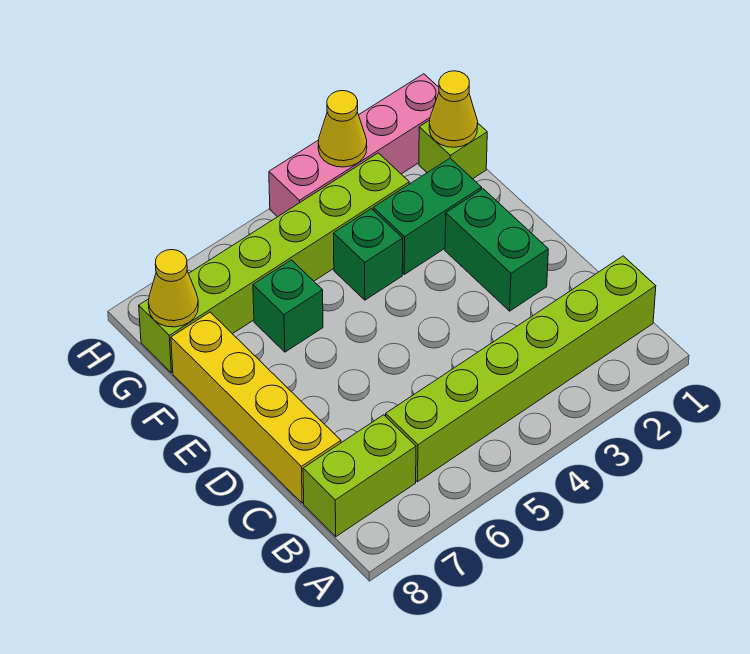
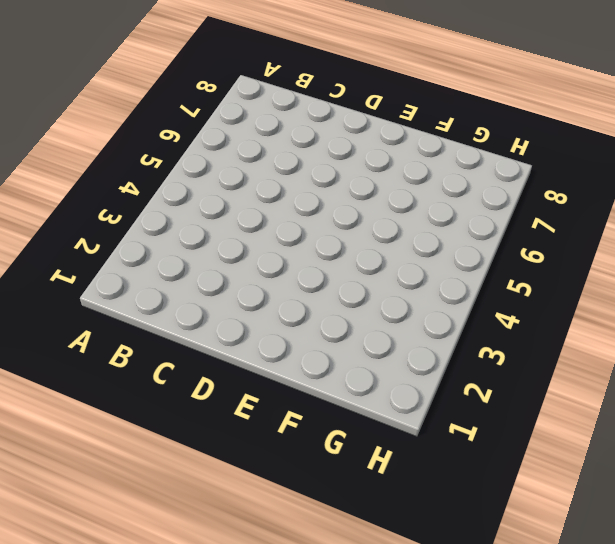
none -> lime 1x6 brick [386,256,656,482]
none -> lime 1x2 brick [303,415,416,537]
none -> yellow 1x4 brick [171,312,341,503]

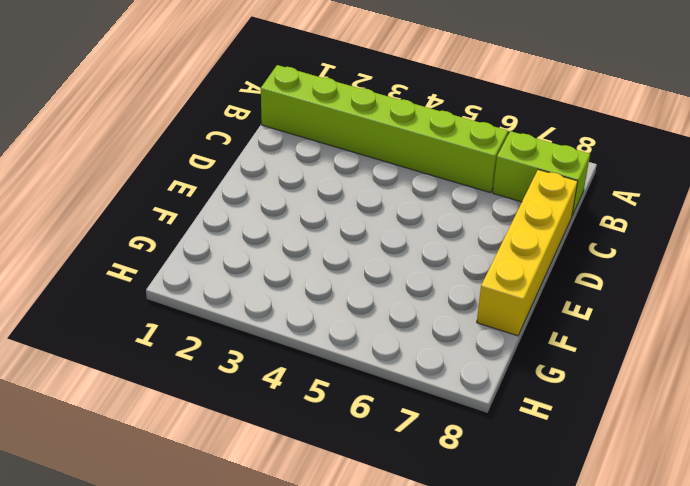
none -> green 1x2 brick [445,189,548,311]
none -> green 1x2 brick [373,158,482,274]
none -> green 1x1 brick [334,209,403,300]

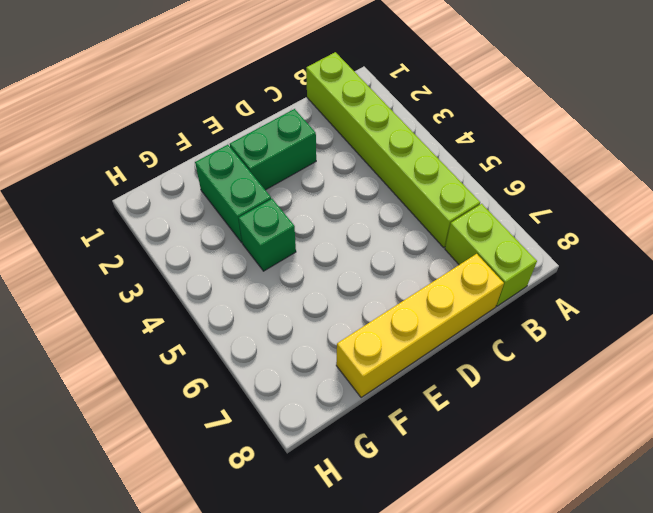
none -> green 1x1 brick [253,260,323,352]
none -> lime 1x1 brick [419,120,487,179]
none -> lime 1x6 brick [139,153,409,373]

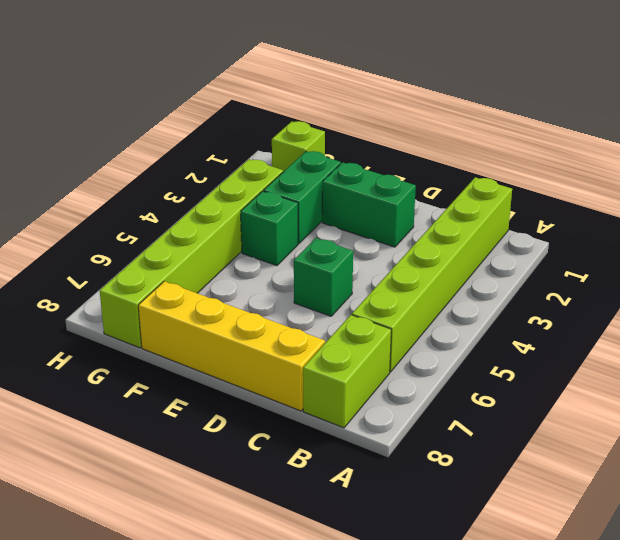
green 1x1 brick [294,238,353,316] -> green 1x1 brick moved to [253,260,323,352]
none -> pink 1x4 brick [269,74,439,217]
none -> yellow 1x1 cone [429,71,478,147]
none -> yellow 1x1 cone [148,250,198,327]

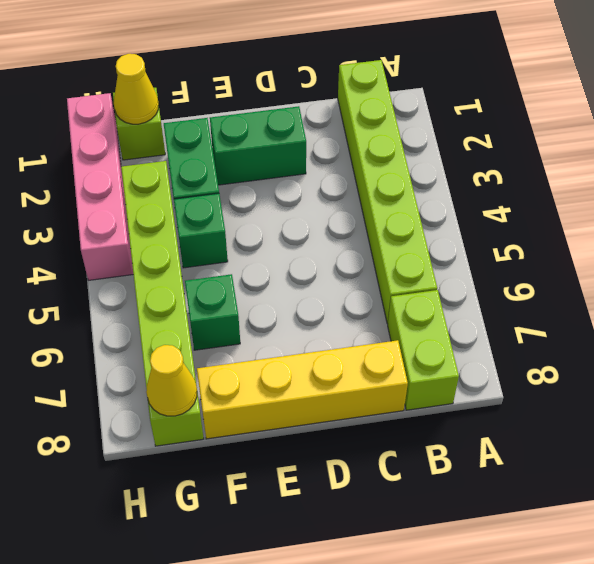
none -> yellow 1x1 cone [318,91,367,167]

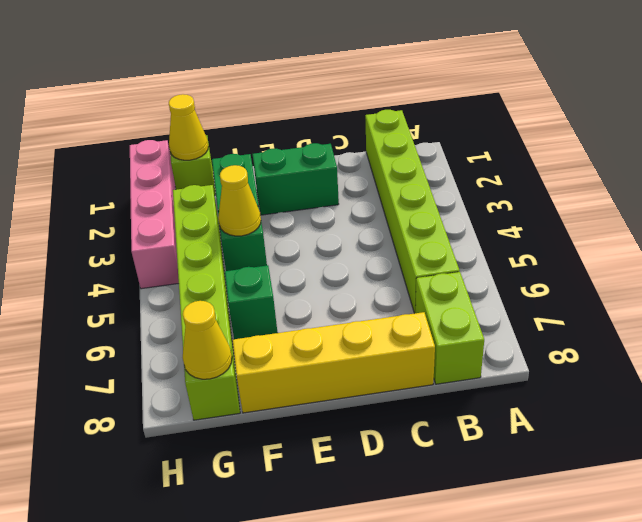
yellow 1x1 cone [218,165,261,236] -> yellow 1x1 cone moved to [318,91,367,167]

